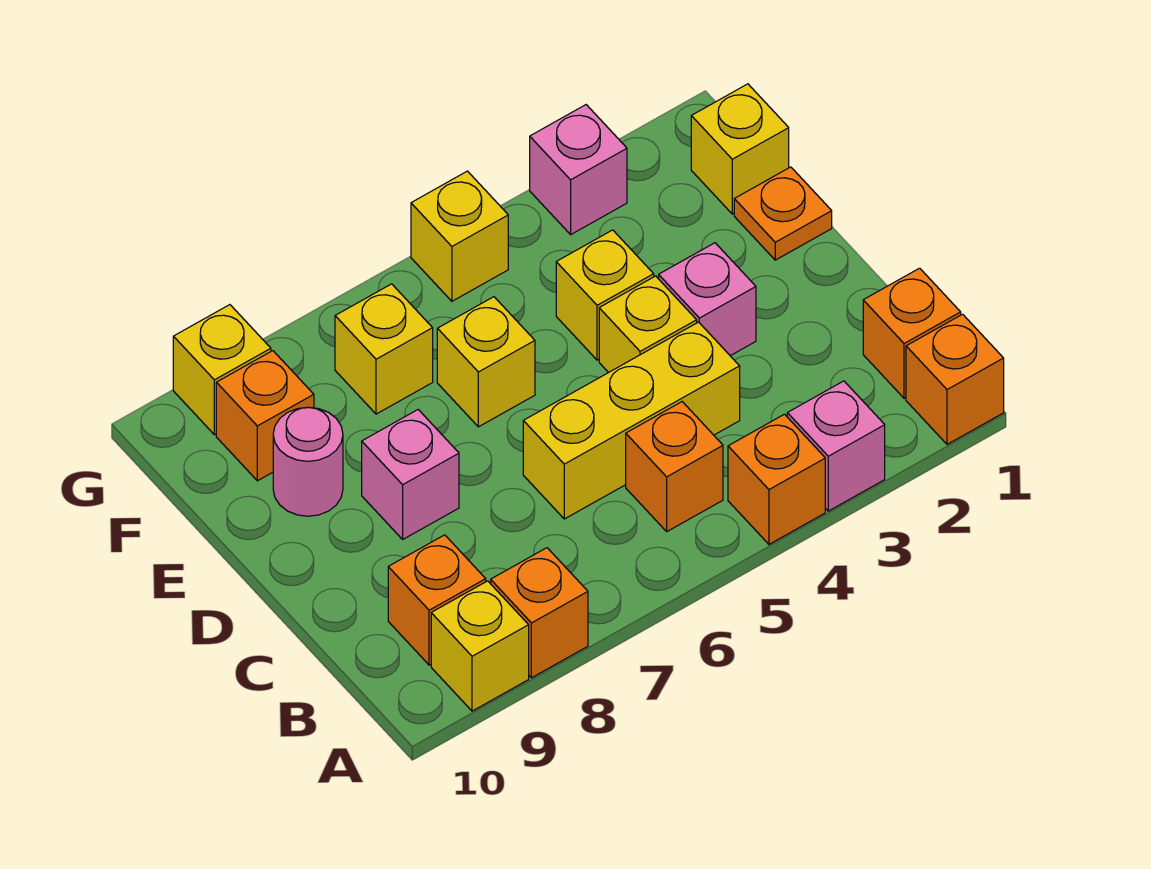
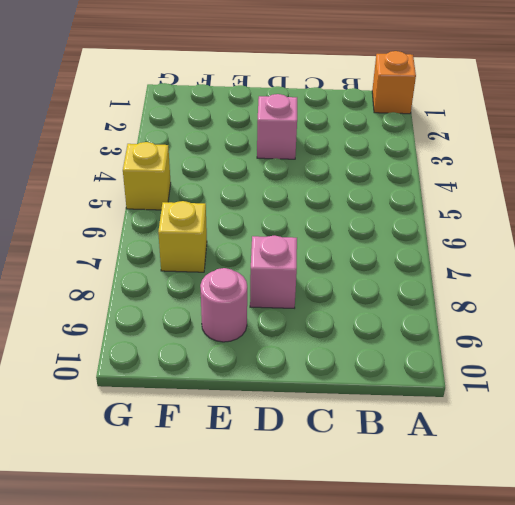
none -> pink 1x1 brick [787,381,885,511]
none -> orange 1x1 brick [728,414,825,544]
none -> orange 1x1 brick [491,548,588,678]

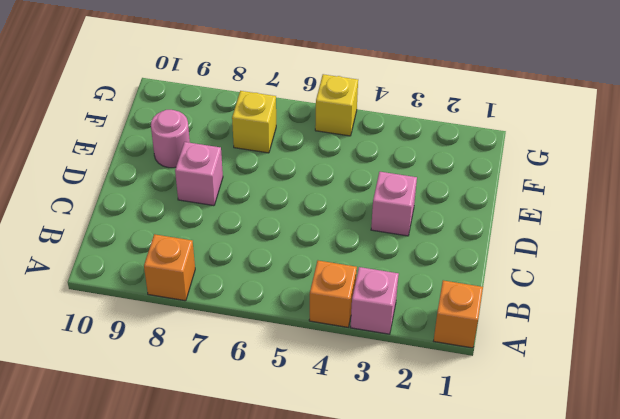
none -> yellow 1x1 brick [431,581,529,711]
none -> orange 1x1 brick [863,268,961,398]
none -> orange 1x1 brick [626,402,723,531]

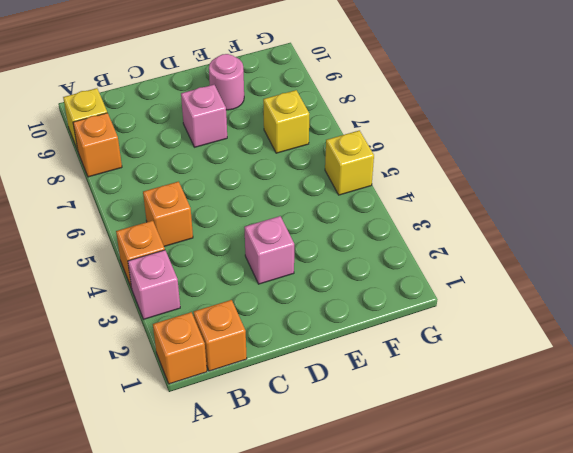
none -> orange 1x1 brick [388,535,486,665]
none -> yellow 1x3 brick [523,322,740,519]
none -> yellow 1x1 brick [599,276,697,373]

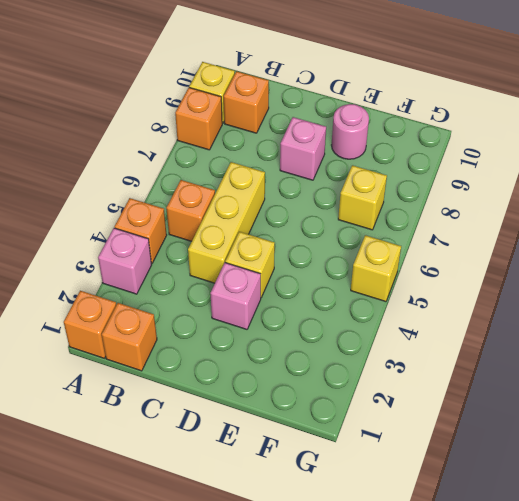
none -> orange 1x1 plate [734,167,832,260]
none -> yellow 1x1 brick [556,230,654,360]
none -> yellow 1x1 brick [437,297,535,427]

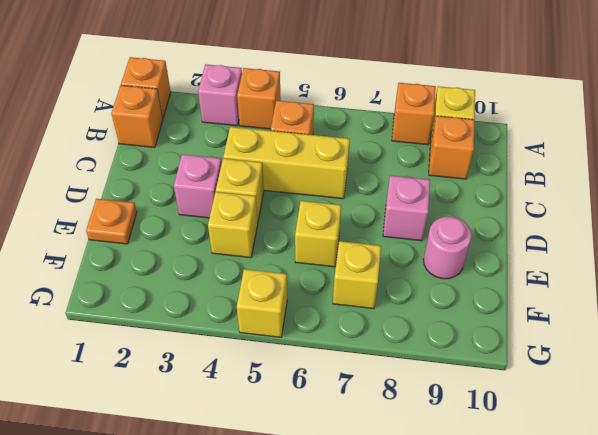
none -> yellow 1x1 brick [691,84,789,214]
none -> orange 1x1 brick [216,351,314,481]
none -> pink 1x1 brick [530,105,627,234]

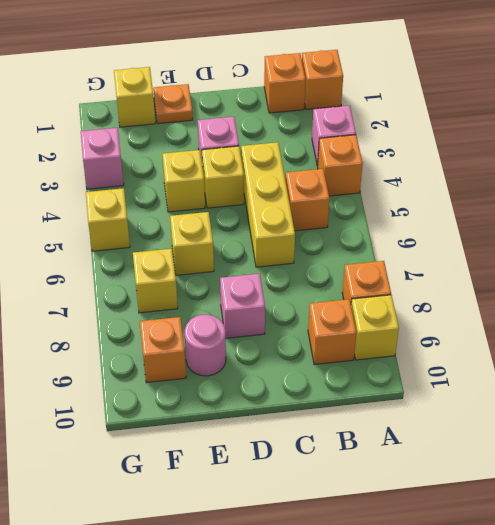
none -> yellow 1x1 brick [173,305,271,435]

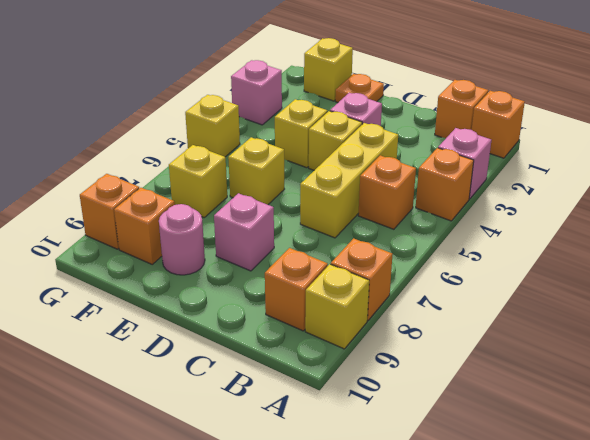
orange 1x1 brick [80,174,139,249] -> yellow 1x1 brick [173,305,271,435]

